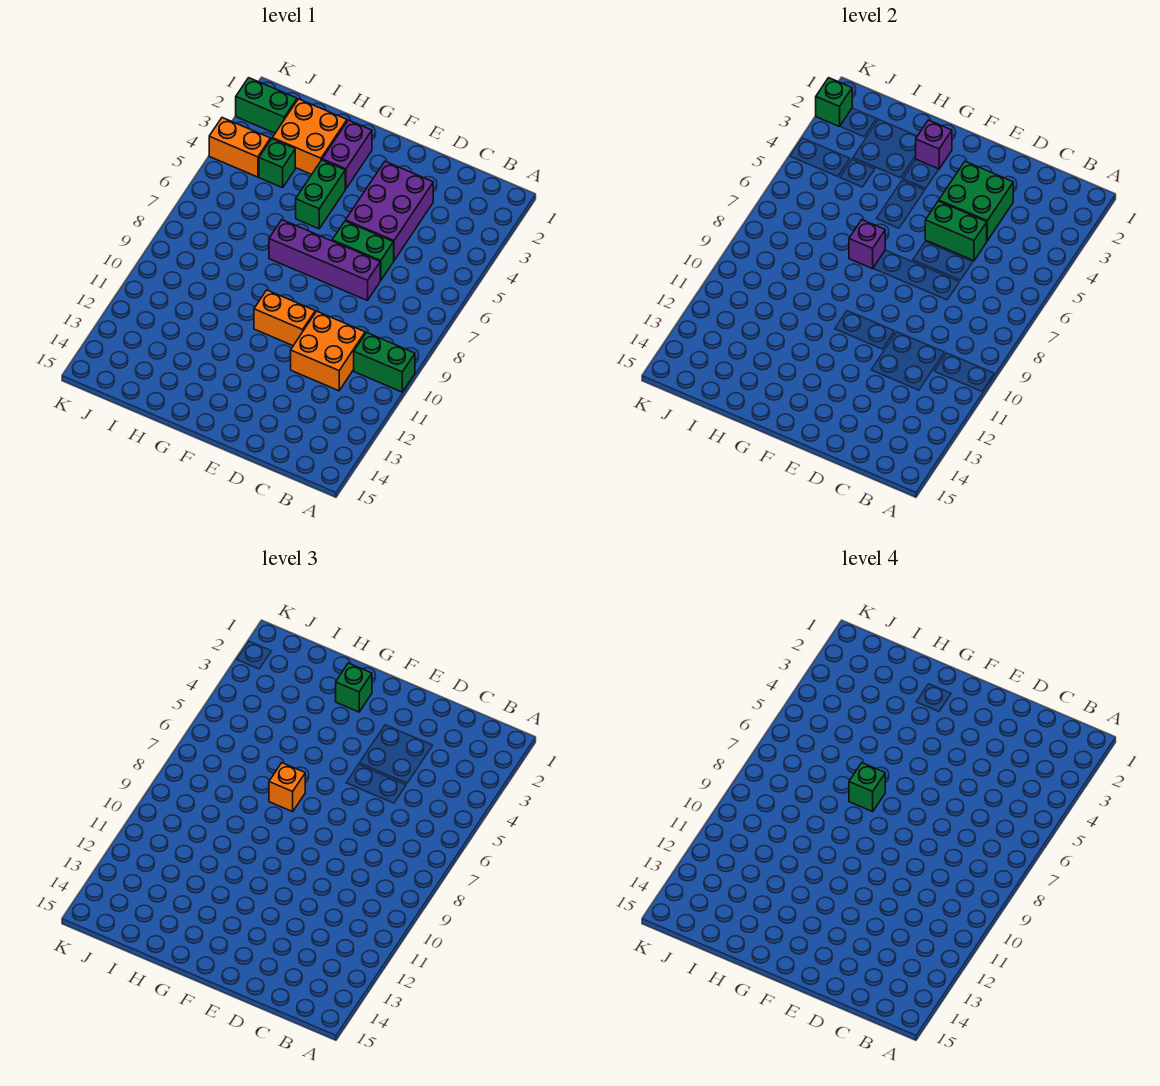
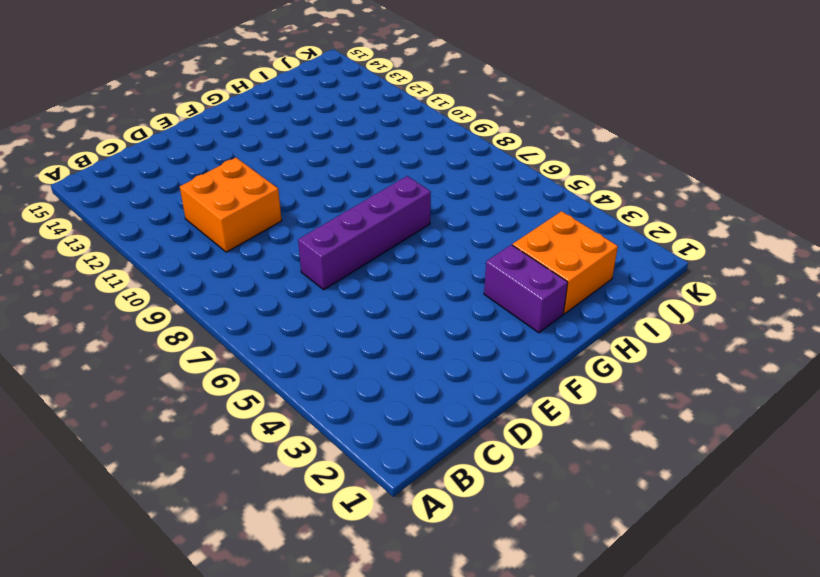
none -> green 1x2 brick [354,333,415,392]
none -> purple 2x3 brick [345,161,433,260]
none -> green 1x2 brick [332,221,394,281]

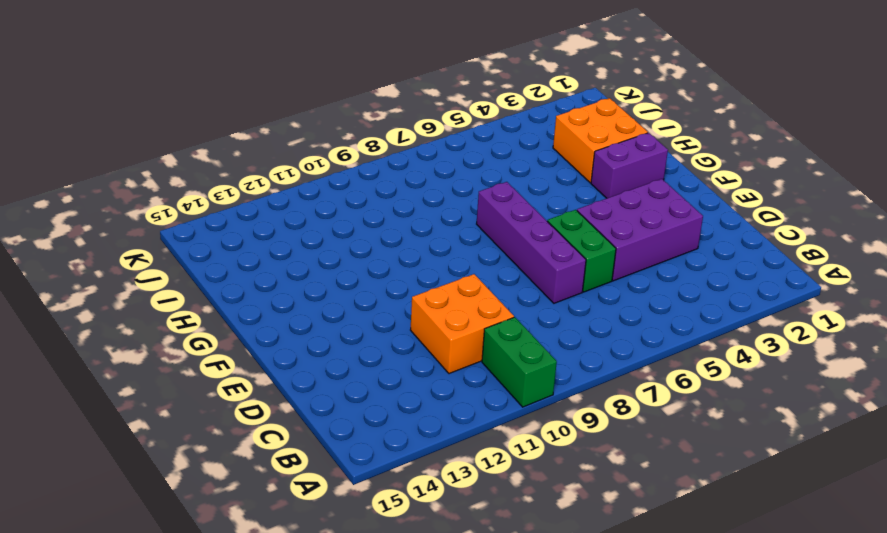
none -> orange 1x2 brick [254,290,315,346]
none -> green 1x2 brick [296,160,345,229]
none -> green 1x1 brick [259,139,295,188]

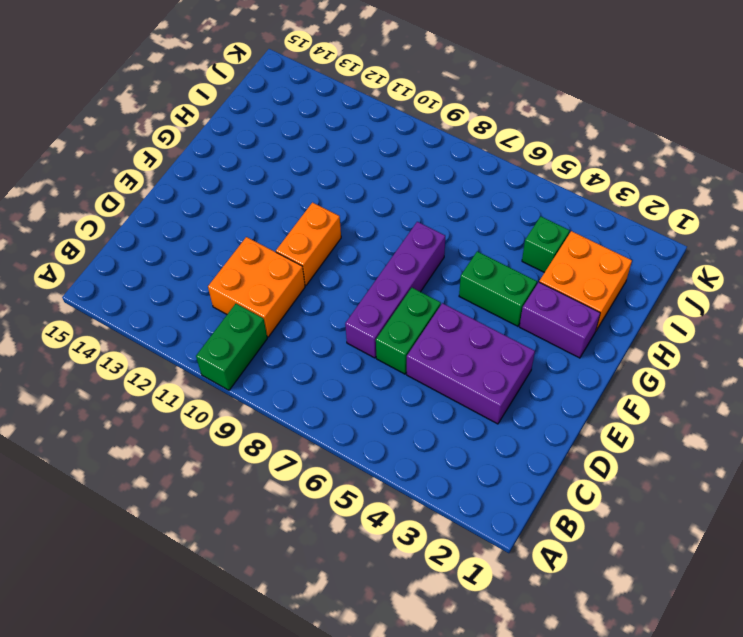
none -> green 1x2 brick [236,78,297,133]
none -> orange 1x2 brick [209,118,271,177]
none -> green 2x2 brick [939,161,1013,241]

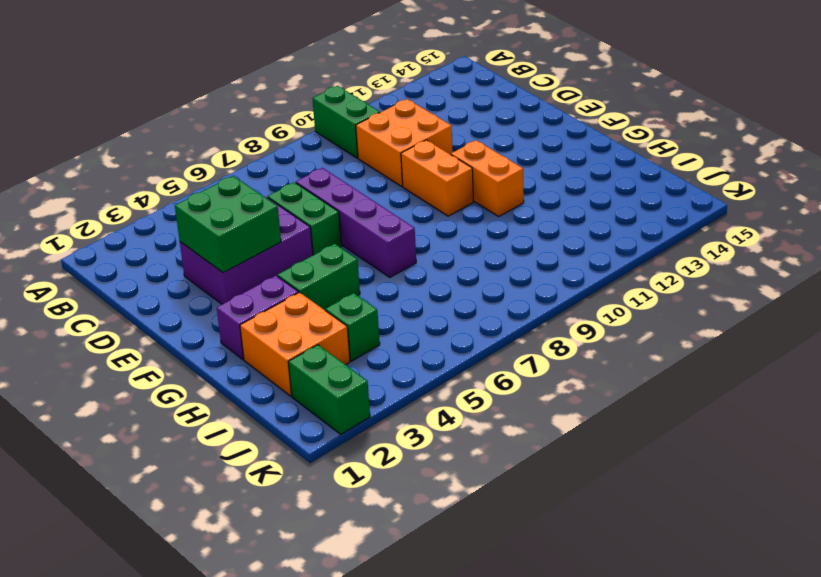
orange 1x2 brick [451,140,524,216] -> orange 1x2 brick moved to [209,118,271,177]
none -> green 1x2 brick [925,201,987,261]
none -> purple 1x1 brick [916,120,952,169]
none -> purple 1x1 brick [849,220,885,269]

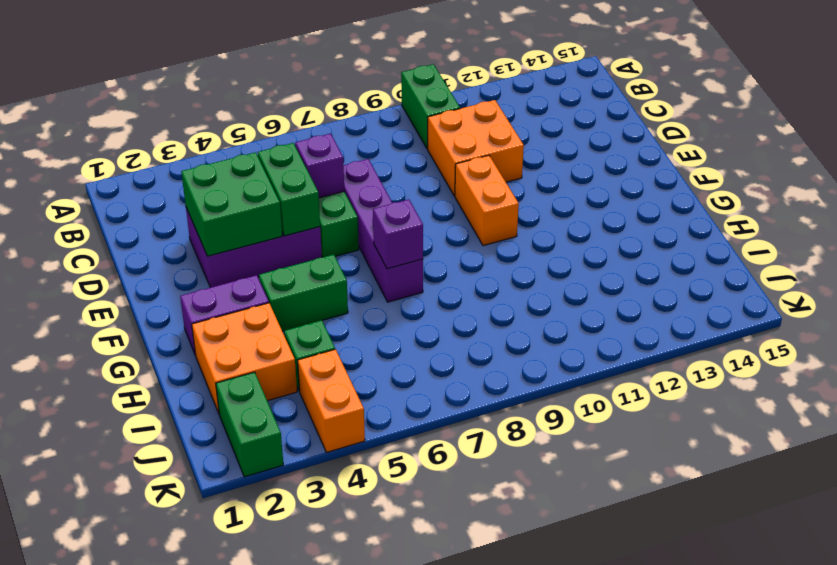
purple 1x1 brick [295,134,344,198] -> purple 1x1 brick moved to [916,120,952,169]
none -> green 1x1 brick [816,78,852,127]
none -> green 1x1 brick [336,663,372,712]
none -> orange 1x1 brick [269,763,305,812]

